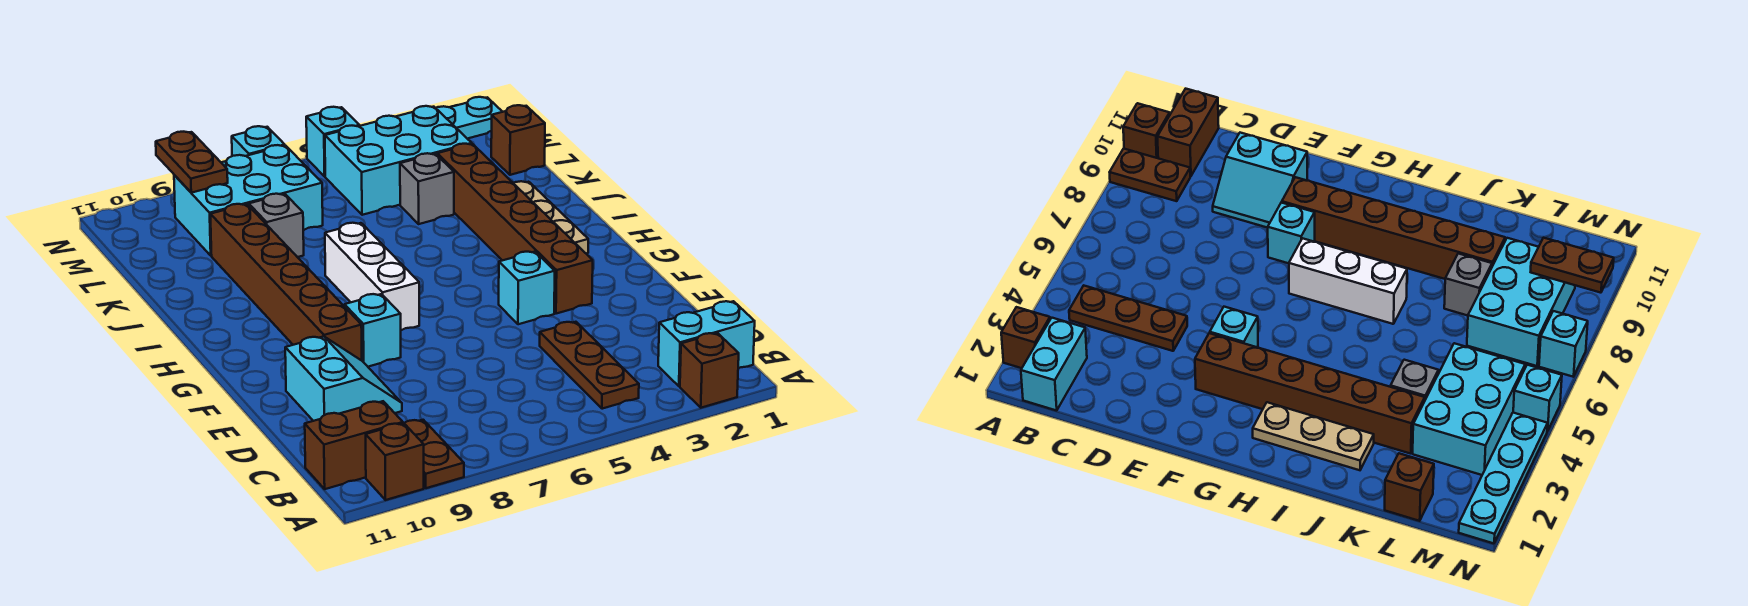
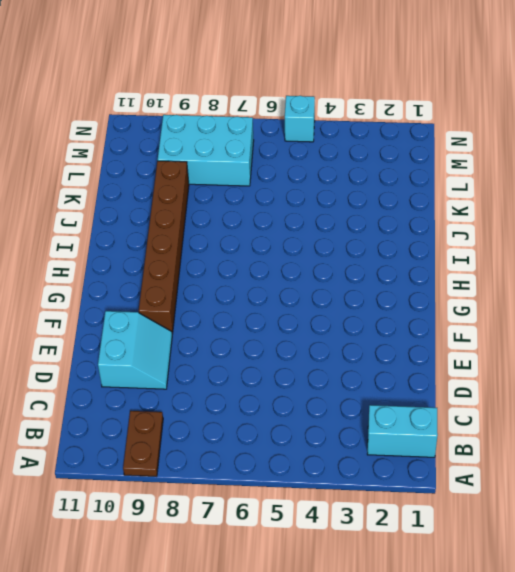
none -> brown 1x1 brick [680,333,739,408]
none -> brown 1x1 brick [366,423,424,500]
none -> brown 1x3 plate [540,322,639,409]

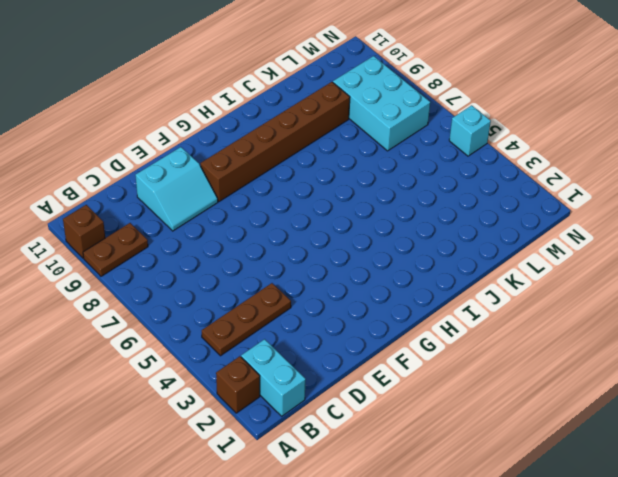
none -> brown 1x2 brick [305,401,403,489]
none -> brown 1x6 brick [437,144,593,314]
none -> cyan 1x1 brick [499,252,555,324]

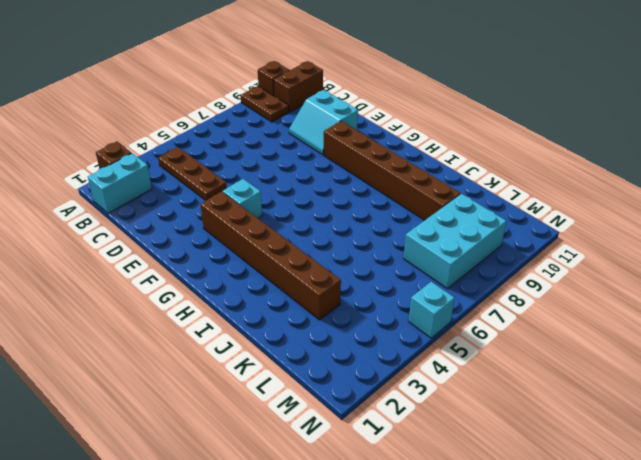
none -> cyan 1x1 brick [345,294,401,367]
none -> white 1x3 brick [325,223,419,330]
none -> tan 1x3 plate [514,181,588,253]

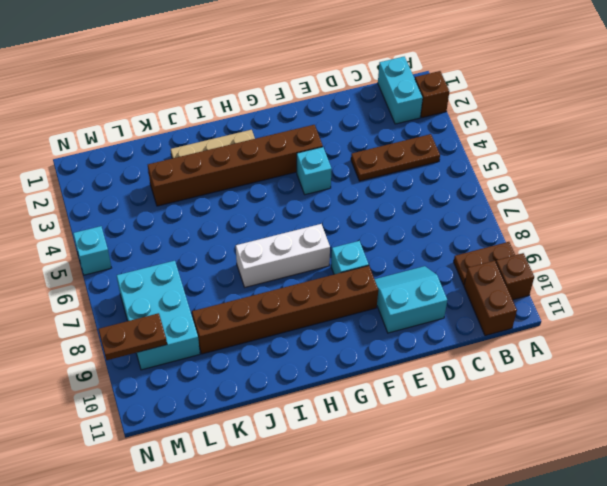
none -> grey 1x1 brick [400,153,454,224]
none -> grey 1x1 brick [249,194,304,257]
none -> brown 1x1 brick [491,105,545,175]

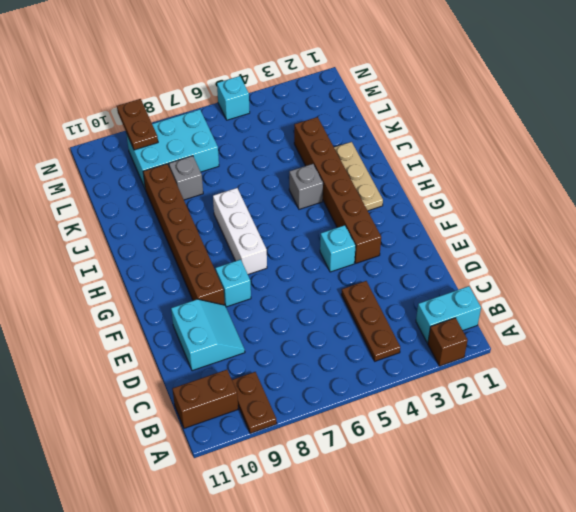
grey 1x1 brick [289,164,323,209] -> grey 1x1 brick moved to [400,153,454,224]
none -> brown 1x1 brick [366,423,424,500]
none -> brown 1x1 brick [491,105,545,175]
none -> cyan 2x3 brick [325,106,472,215]

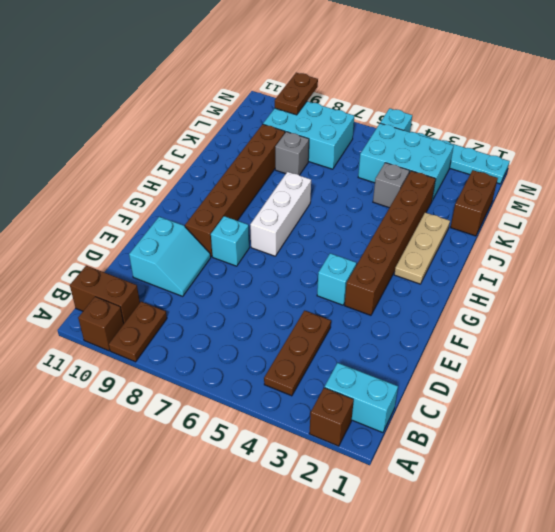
brown 1x2 brick [451,170,498,236] -> brown 1x1 brick [491,105,545,175]
none -> cyan 1x1 brick [232,126,285,156]

